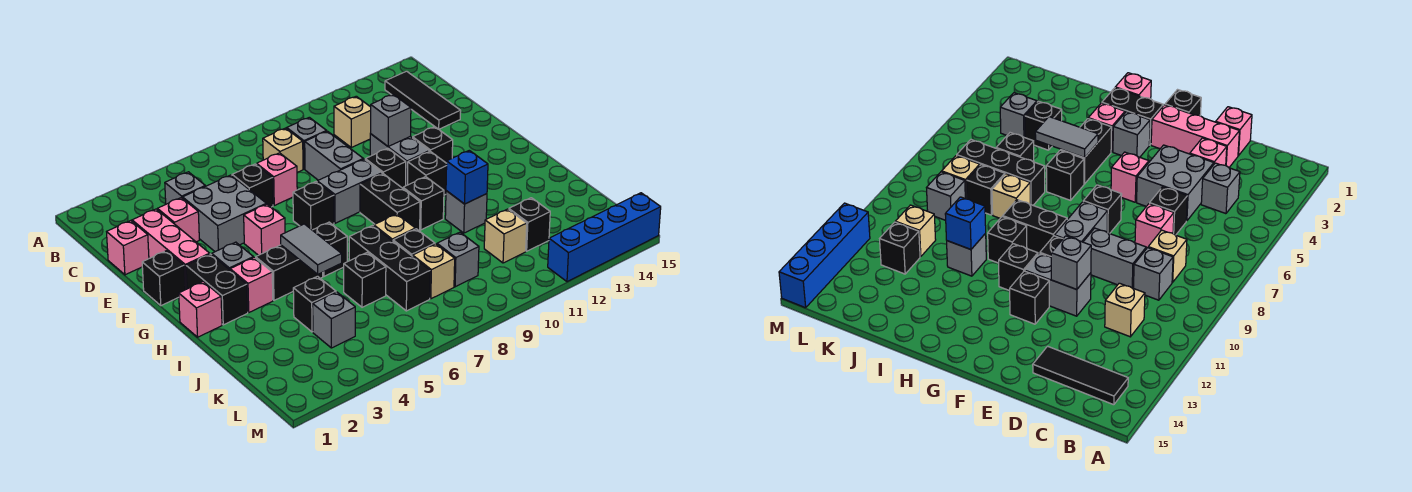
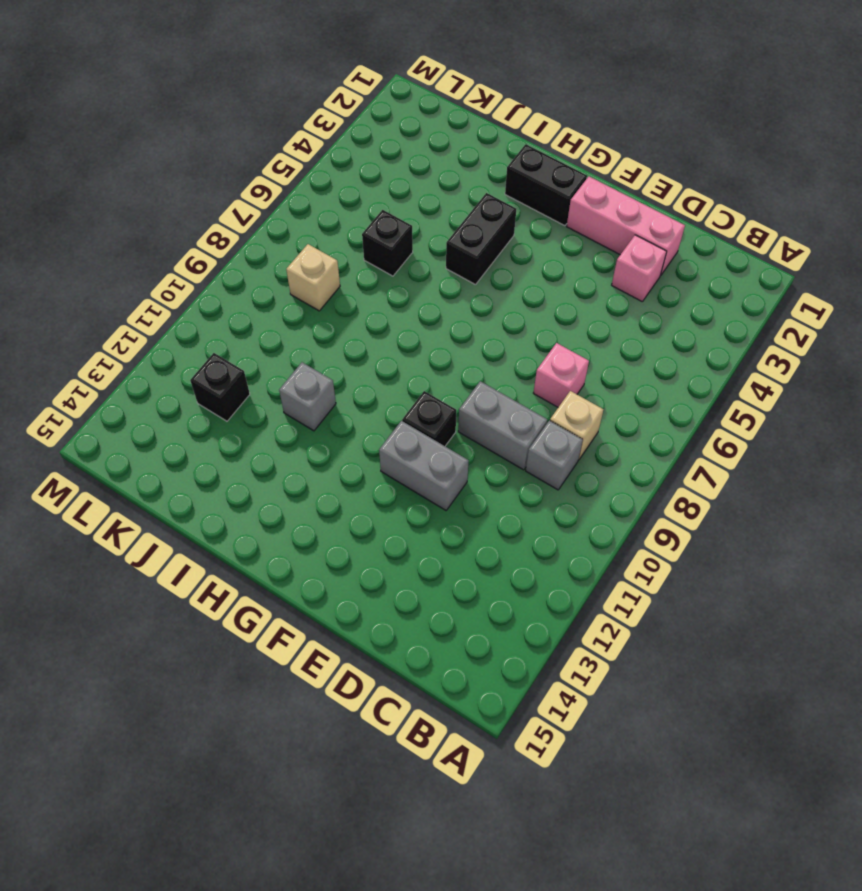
none -> black 1x3 tile [385,71,461,129]
none -> grey 1x1 brick [165,172,205,204]
none -> tan 1x1 brick [334,96,371,147]
none -> pink 1x1 brick [107,221,149,275]

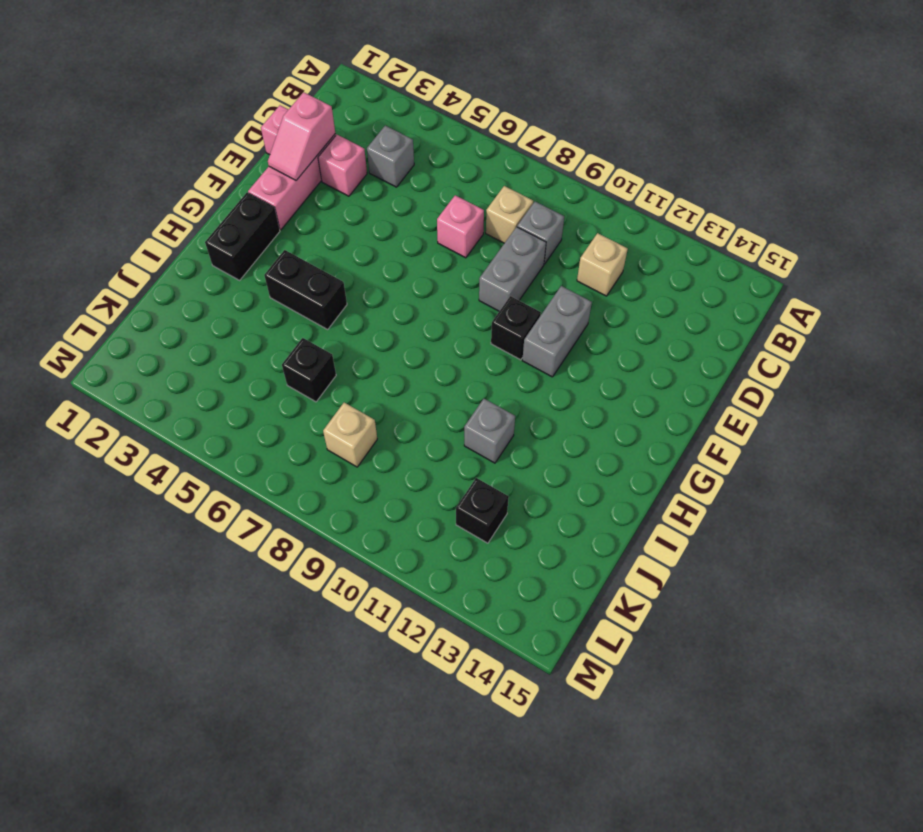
pink 1x2 slope [268,92,335,180] -> none
none -> black 1x3 tile [385,71,461,129]
none -> grey 2x2 brick [183,175,266,252]
none -> black 1x1 brick [232,164,273,207]
none -> black 1x1 brick [142,251,185,306]

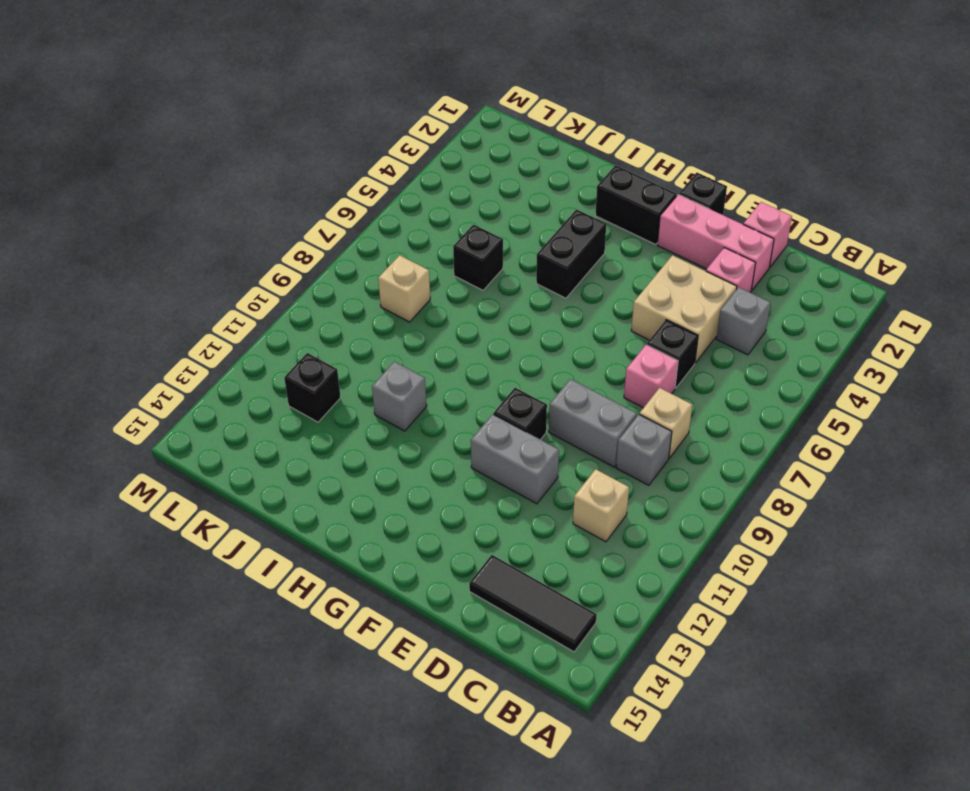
tan 2x2 brick [631,255,737,363] -> grey 2x2 brick [183,175,266,252]
none -> pink 1x1 brick [244,204,285,255]
none -> black 1x1 brick [293,182,334,230]
none -> grey 1x2 brick [317,159,382,223]
none -> black 1x1 brick [413,127,453,163]

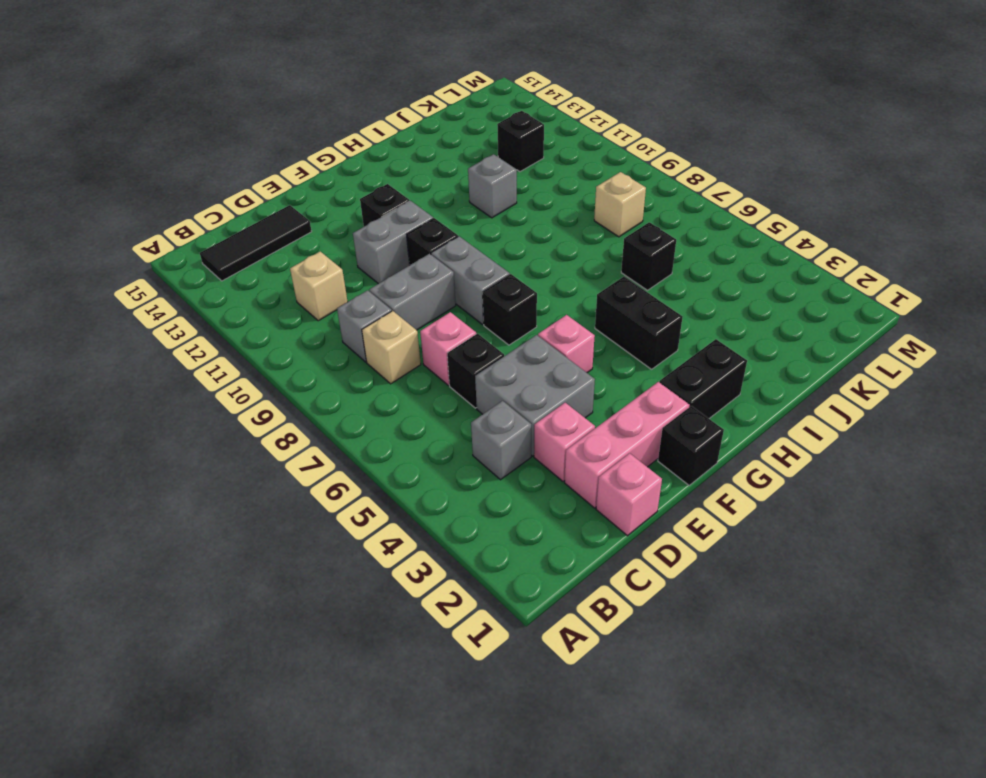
none -> grey 1x1 brick [212,242,253,270]
none -> black 1x2 brick [360,174,420,231]
none -> black 1x1 brick [408,151,447,195]
none -> pink 1x1 brick [179,282,222,337]

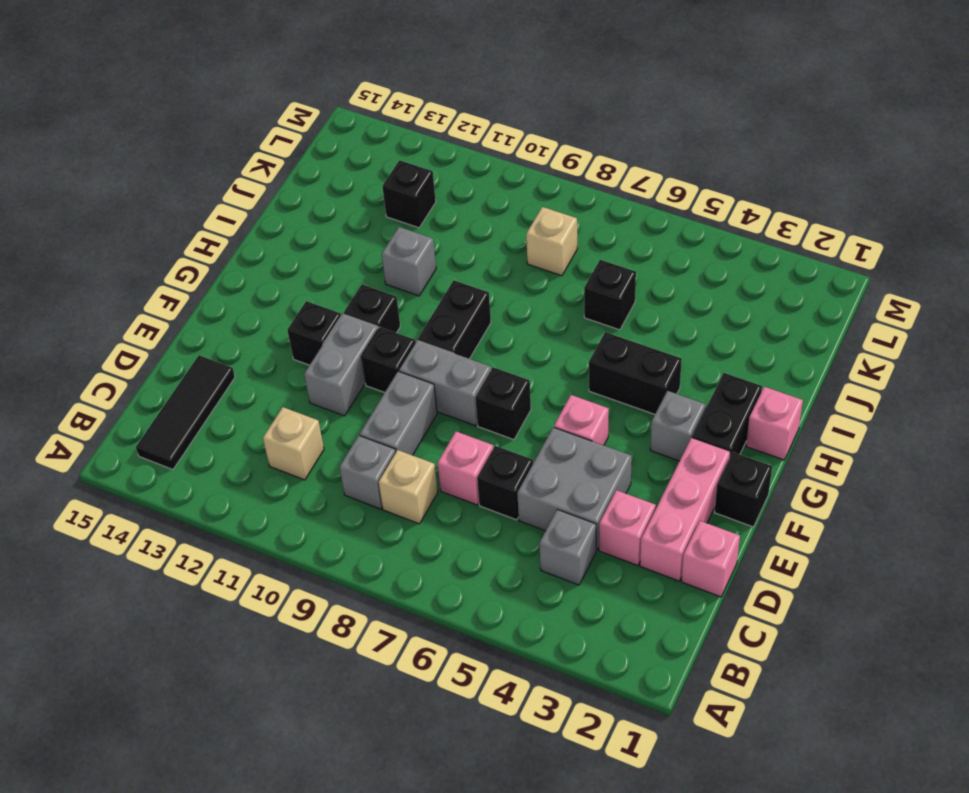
none -> pink 1x1 brick [230,257,273,312]
none -> black 1x1 brick [313,222,347,276]
none -> black 1x1 brick [403,177,444,230]
none -> black 1x3 brick [349,226,430,311]

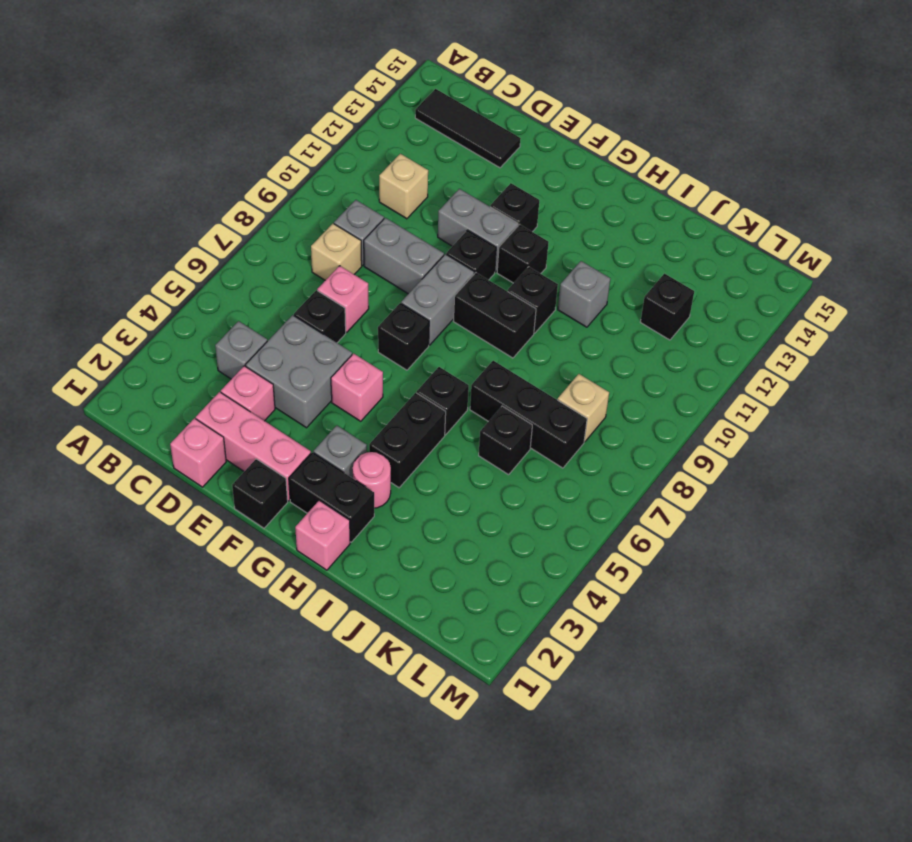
pink 1x1 round brick [353,452,391,508] -> pink 1x1 brick [230,257,273,312]
none -> tan 1x1 brick [374,214,415,241]
none -> black 1x1 brick [293,276,336,332]
none -> black 1x1 brick [393,229,435,256]
none -> grey 1x1 brick [313,292,355,348]

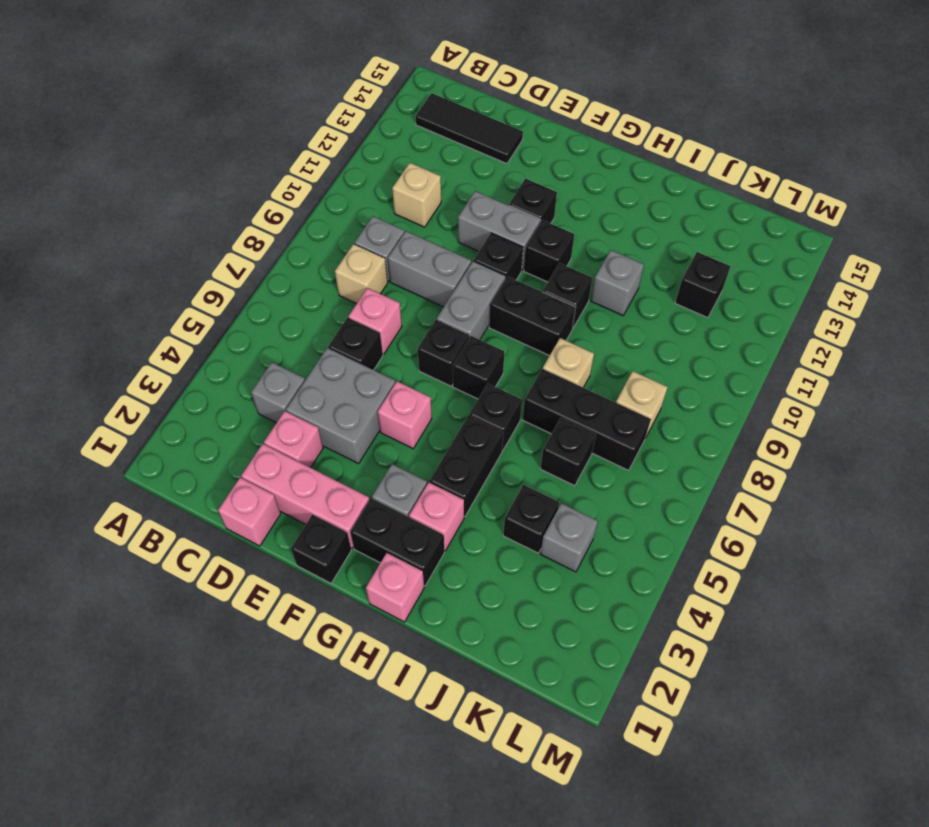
black 1x1 brick [453,336,504,399] -> black 1x1 brick moved to [393,229,435,256]
none -> grey 1x1 brick [437,232,479,287]
none -> tan 1x1 brick [484,209,527,263]
none -> blue 1x4 brick [548,193,661,282]
none -> grey 1x1 brick [371,95,411,146]

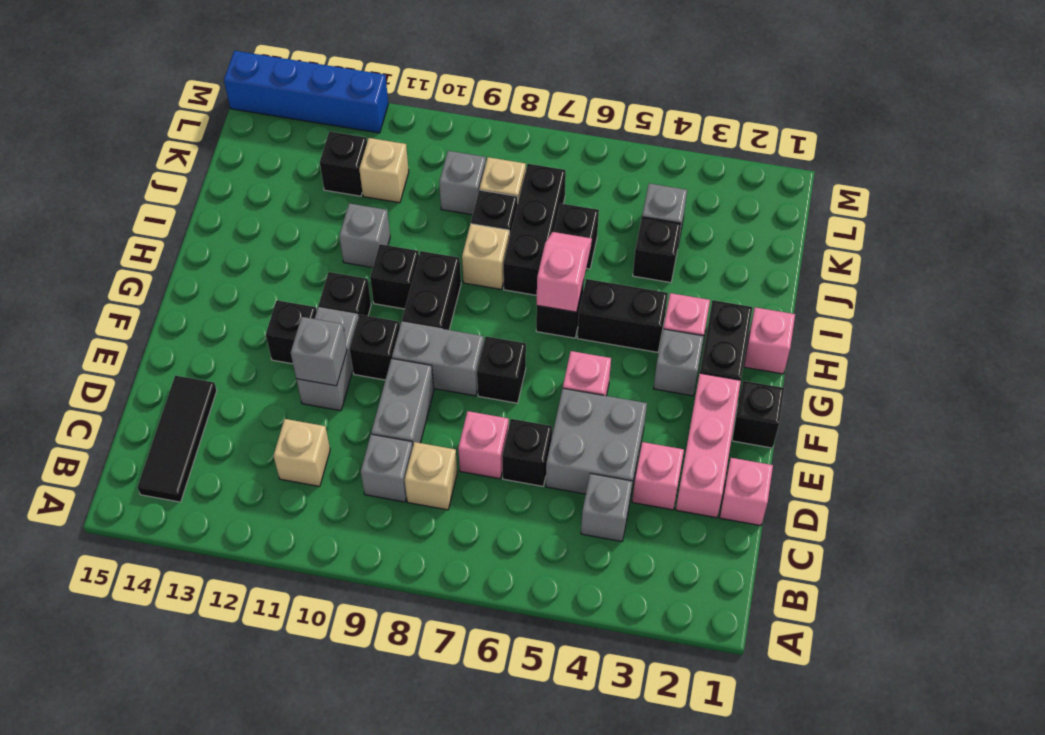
pink 1x2 slope [537,232,592,312] -> none
none -> grey 1x2 tile [281,224,342,274]
none -> blue 1x1 brick [446,150,488,204]

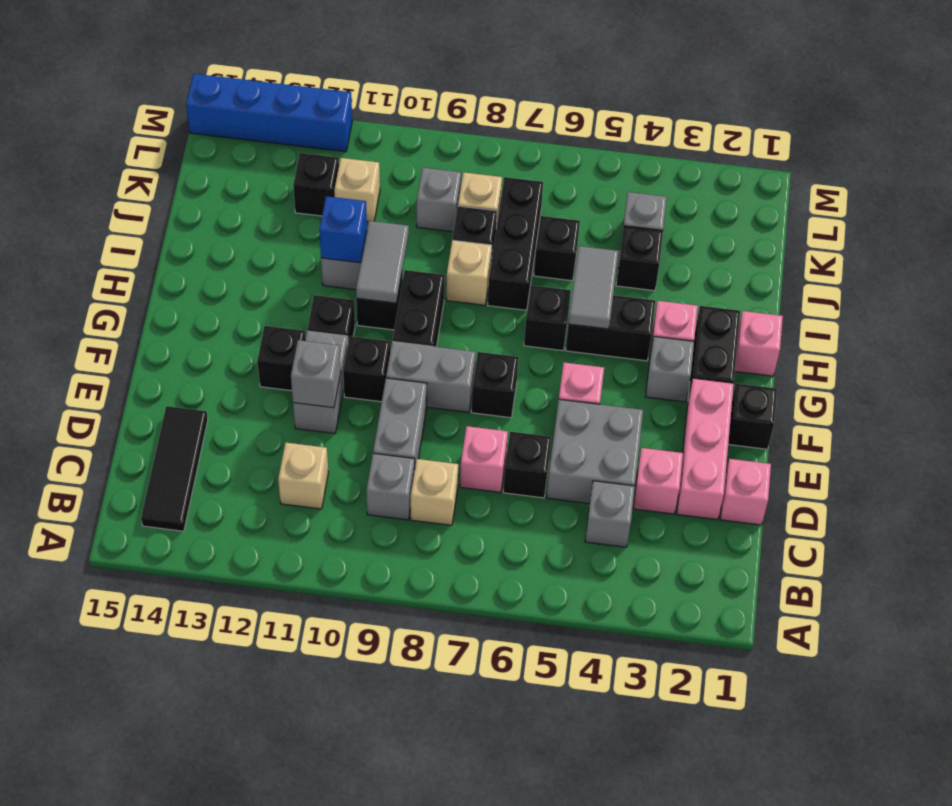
grey 1x2 tile [356,221,409,303] -> none

